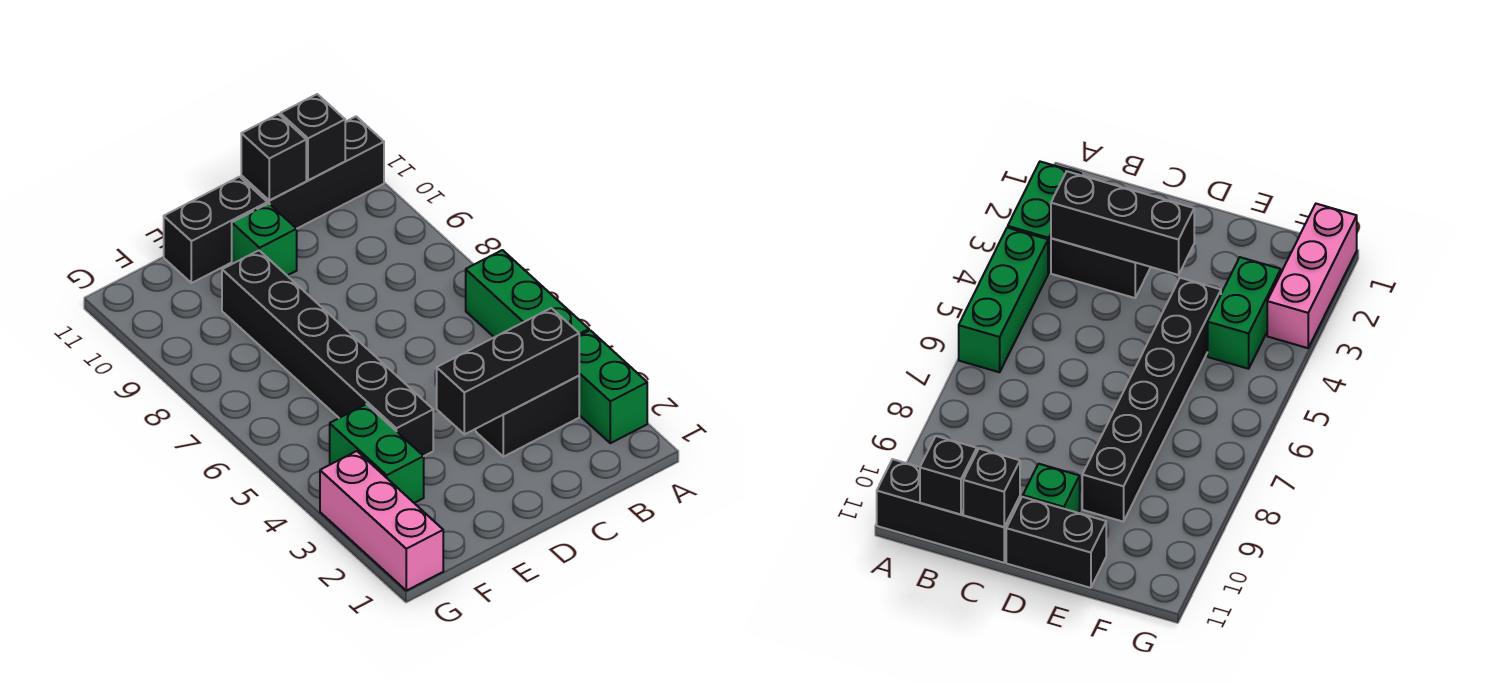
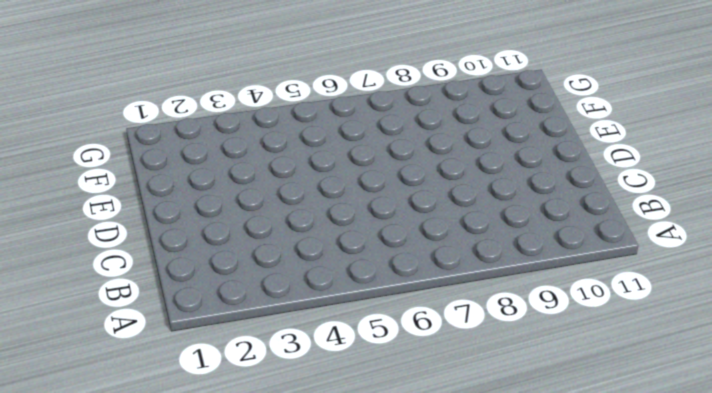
none -> green 1x2 brick [579,330,647,443]
none -> green 1x3 brick [466,250,589,337]
none -> black 1x3 brick [241,116,384,229]

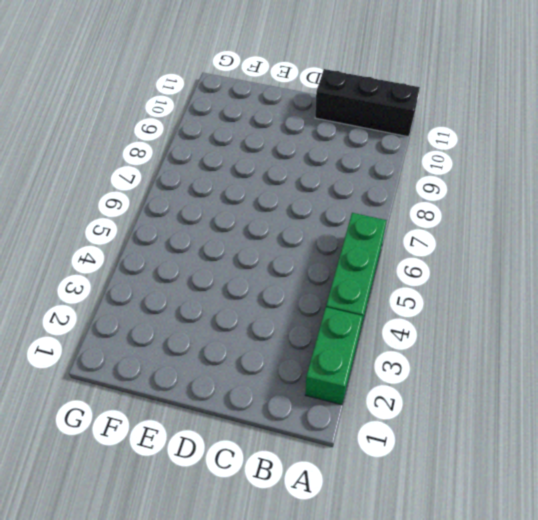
none -> black 1x2 brick [476,376,579,457]
none -> green 1x1 brick [232,203,297,275]
none -> black 1x2 brick [164,177,267,283]

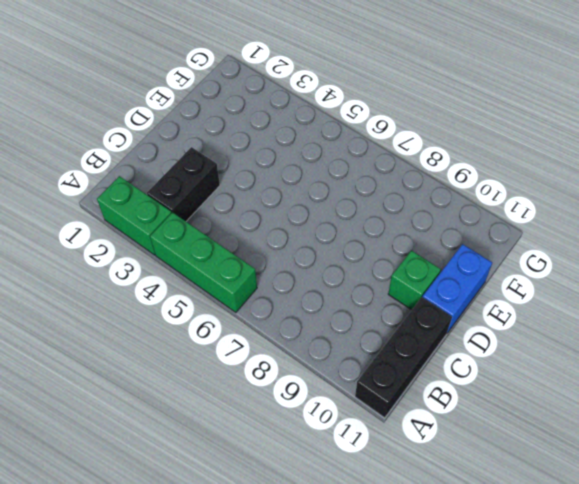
blue 1x2 brick [423,244,492,333] -> black 1x2 brick [164,177,267,283]
none -> black 1x6 brick [222,250,433,456]
none -> green 1x2 brick [330,404,424,503]
none -> pink 1x3 brick [320,451,443,591]

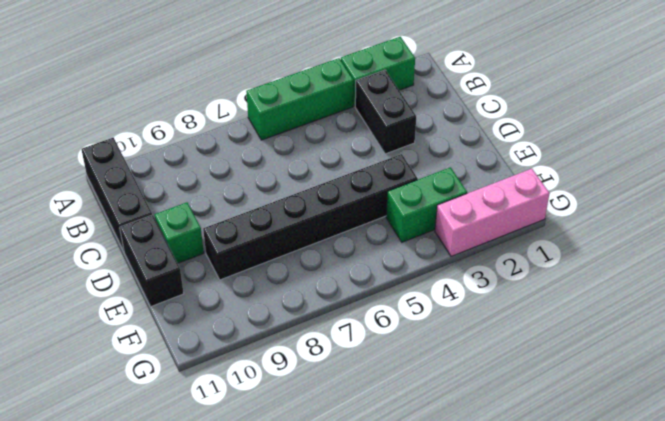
none -> black 1x3 brick [437,308,579,434]
none -> black 1x1 brick [280,94,345,181]
none -> black 1x1 brick [241,114,306,201]

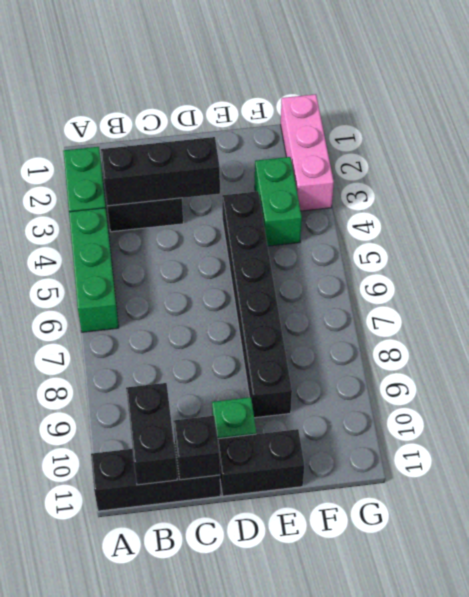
black 1x2 brick [126,383,177,485] -> black 1x1 brick [280,94,345,181]

